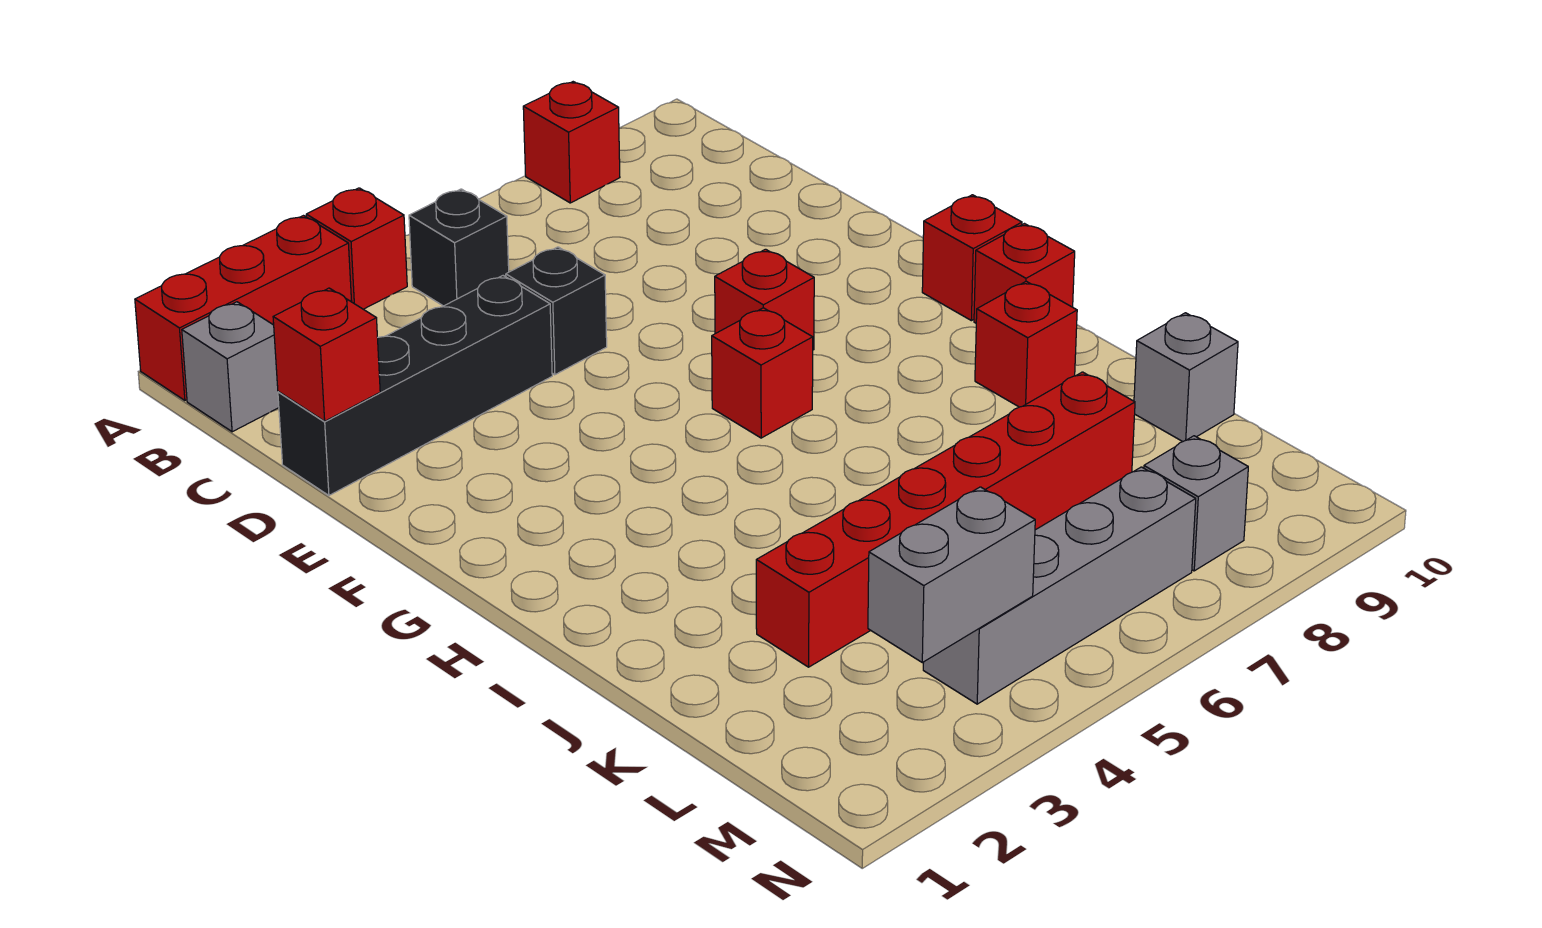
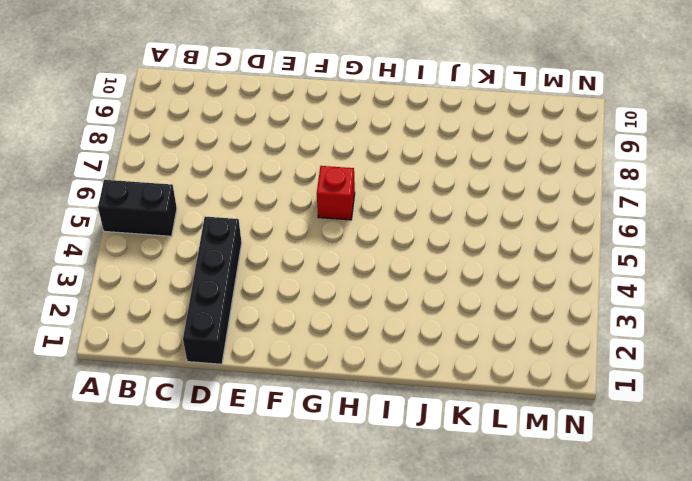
black 1x2 brick [98,180,177,236] -> black 1x1 brick [409,189,509,306]
none -> red 1x3 brick [135,216,352,400]
none -> red 1x1 brick [306,188,407,309]
none -> red 1x1 brick [523,82,620,203]

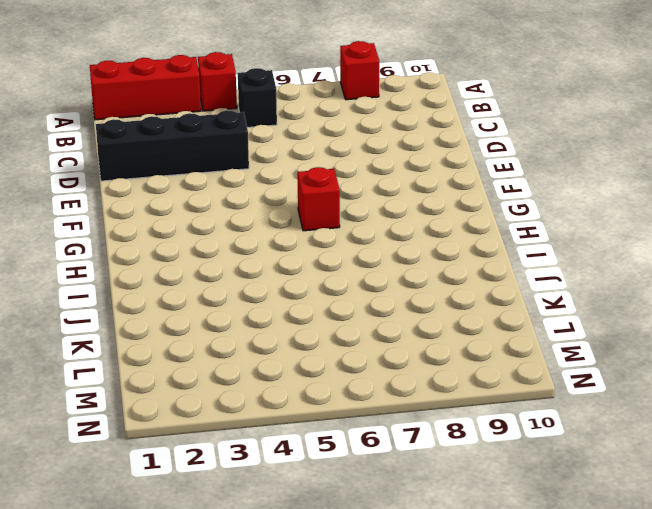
none -> grey 1x1 brick [182,302,279,432]
none -> black 1x1 brick [506,247,607,375]
none -> red 1x1 brick [715,249,814,350]

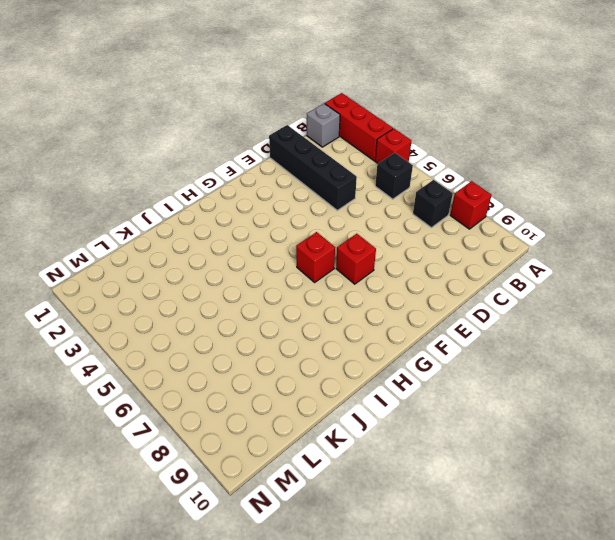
black 1x1 brick [413,180,453,228] -> black 1x1 brick moved to [506,247,607,375]
none -> red 1x1 brick [922,195,1022,321]
none -> red 1x1 brick [974,224,1075,323]
none -> red 1x1 brick [975,281,1077,407]

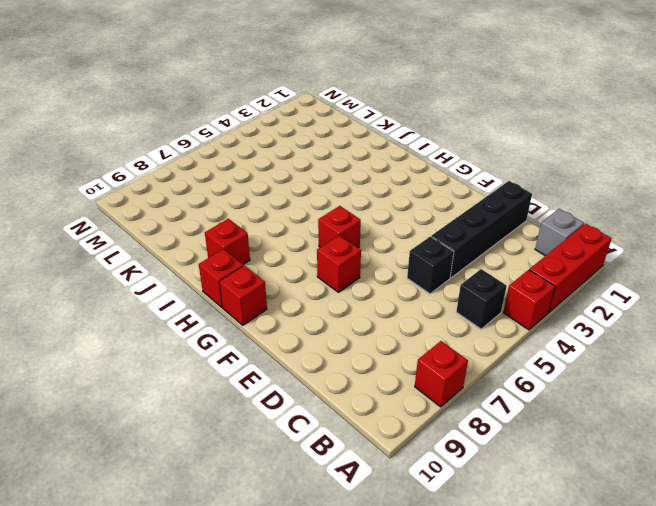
none -> red 1x6 brick [756,372,1135,667]
none -> grey 1x1 brick [1134,313,1238,442]
none -> grey 1x4 brick [923,467,1196,704]

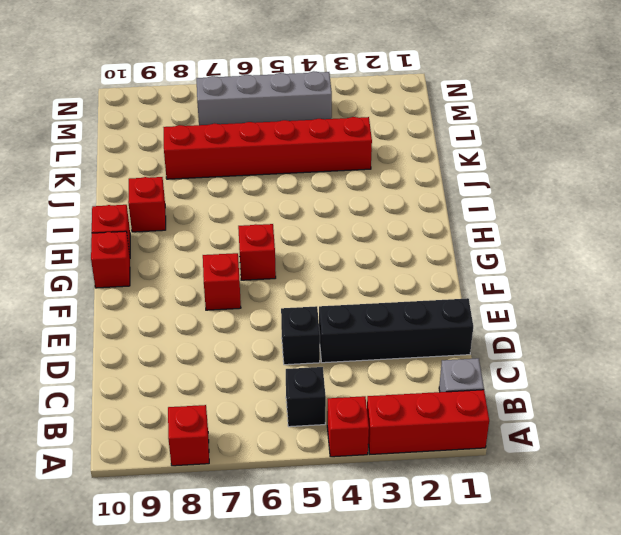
none -> grey 1x1 brick [1134,313,1238,442]
none -> grey 1x1 brick [1144,436,1248,571]
none -> red 1x1 brick [273,288,380,421]

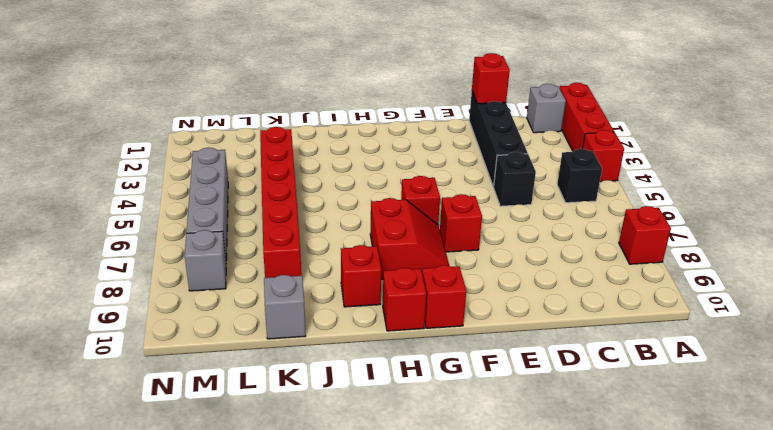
red 2x2 slope [370,198,449,279] -> none
none -> grey 1x2 brick [868,487,1035,662]

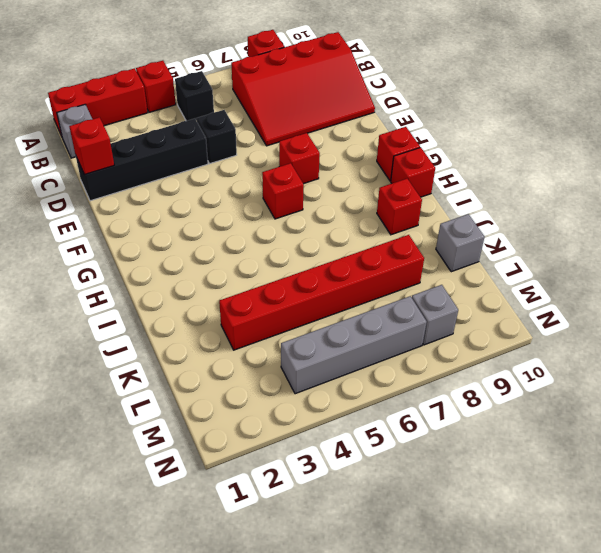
red 3x4 slope [231,32,375,146] -> none
none -> grey 1x2 brick [868,487,1035,662]

